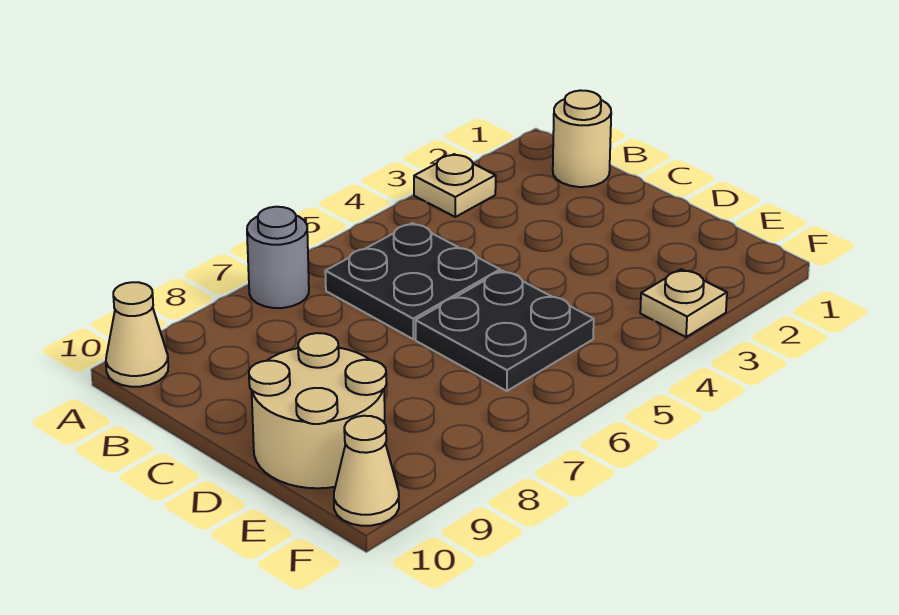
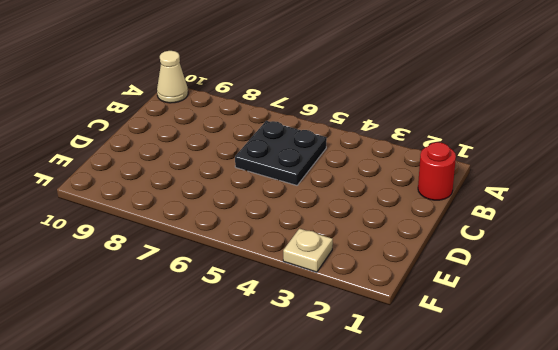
red 1x1 round brick [418,142,456,200] -> tan 1x1 round brick [553,90,611,187]
none -> tan 1x1 plate [414,154,496,217]
none -> grey 1x1 round brick [247,207,309,308]

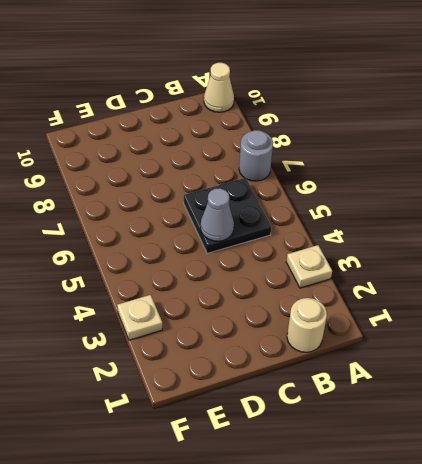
grey 1x1 cone [200,188,234,241] -> none
none -> black 2x2 plate [416,271,594,391]
none -> tan 2x2 round brick [249,333,386,488]

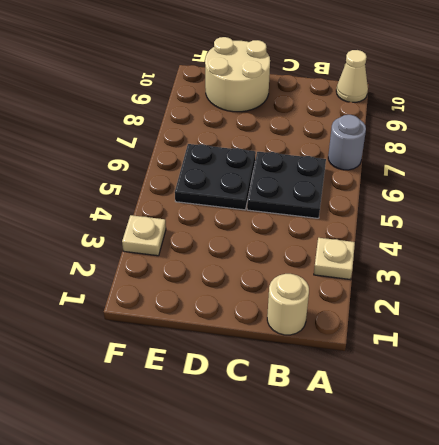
none -> tan 1x1 cone [334,416,399,526]

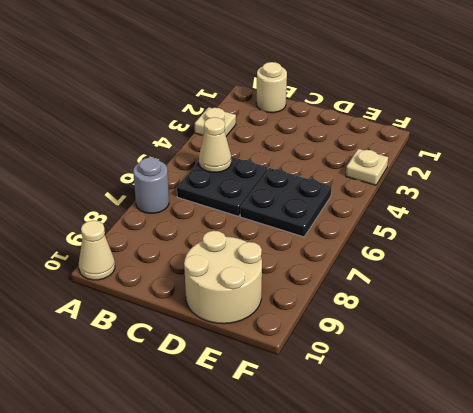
tan 1x1 cone [199,117,231,172] -> tan 1x1 cone moved to [334,416,399,526]

